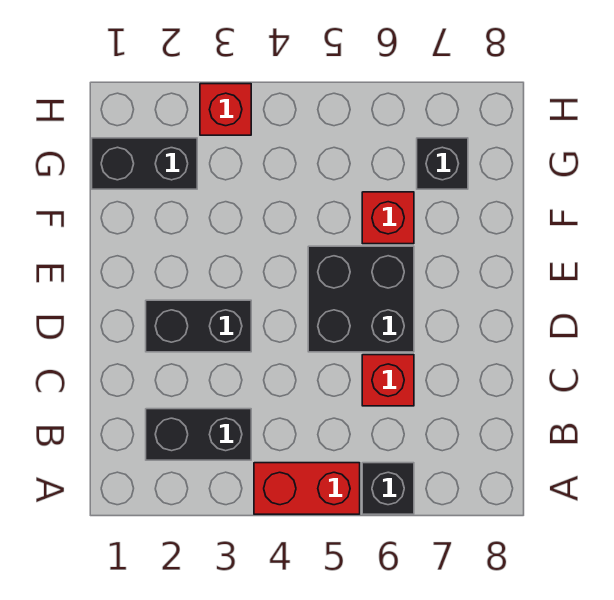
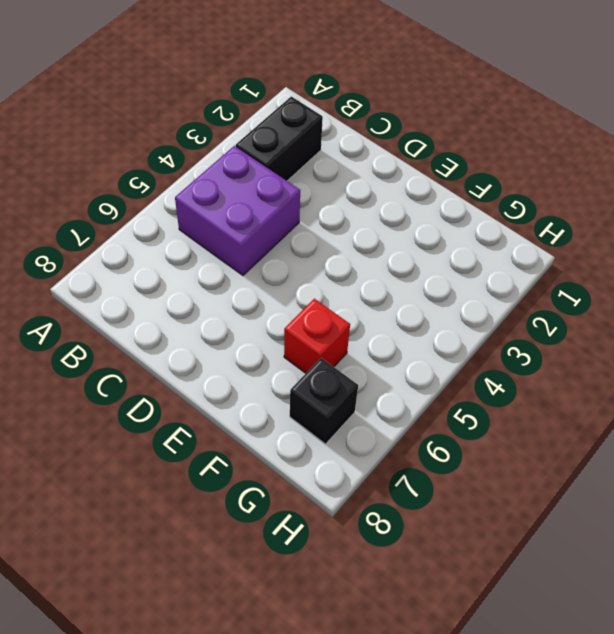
purple 2x2 brick [175,146,300,275] -> none
none -> red 1x2 brick [254,463,360,514]
none -> black 1x1 brick [362,463,414,514]

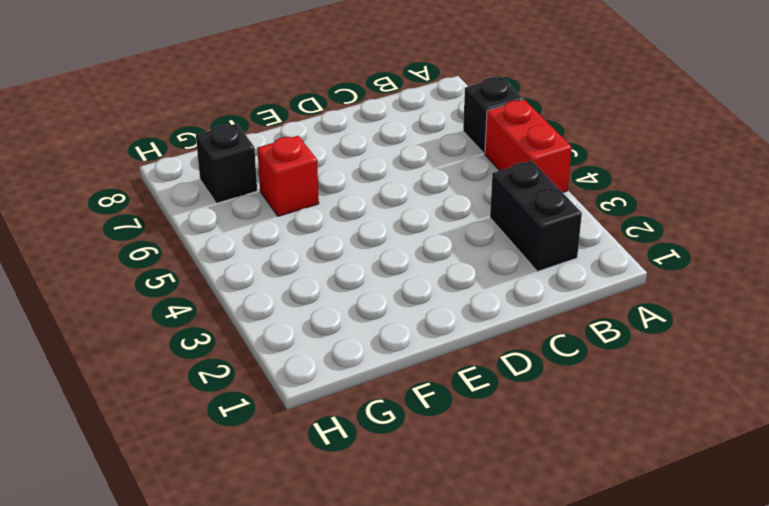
none -> red 1x1 brick [362,355,414,406]
none -> black 1x2 brick [146,300,251,352]

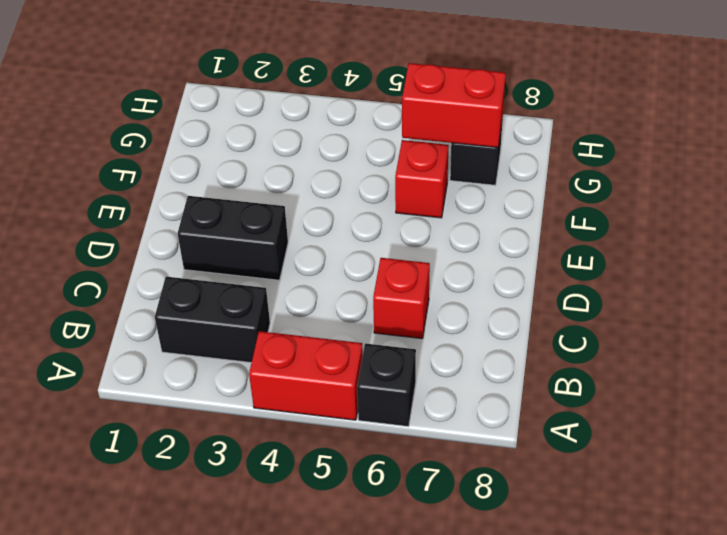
red 1x2 brick [402,63,506,148] -> none
none -> black 2x2 brick [308,246,414,352]
none -> black 1x2 brick [92,138,197,189]

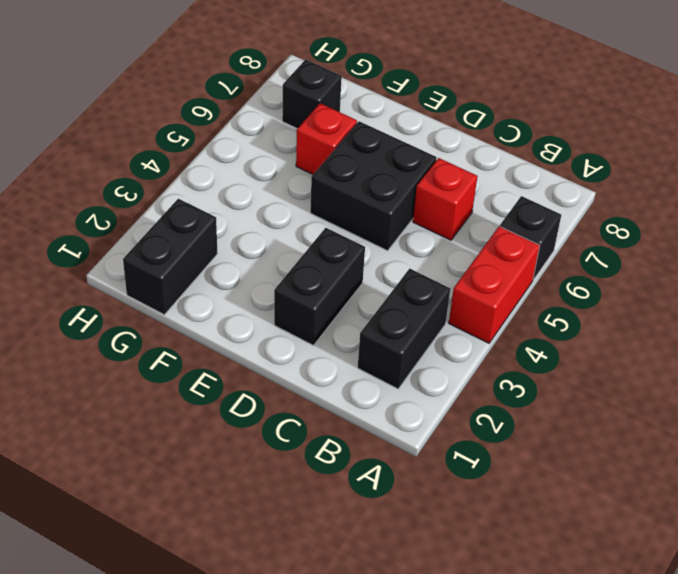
none -> red 1x1 brick [200,84,251,135]

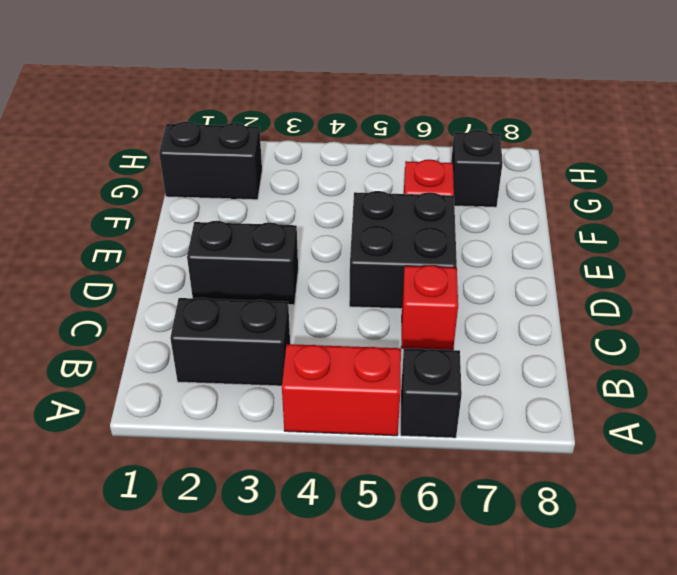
none -> red 1x1 brick [200,84,251,135]

